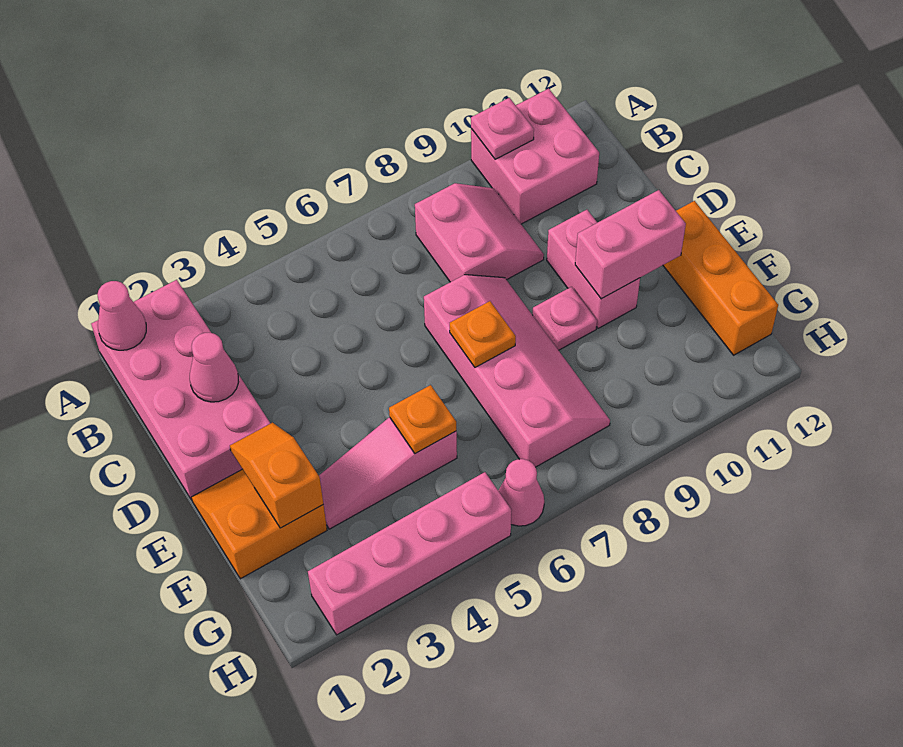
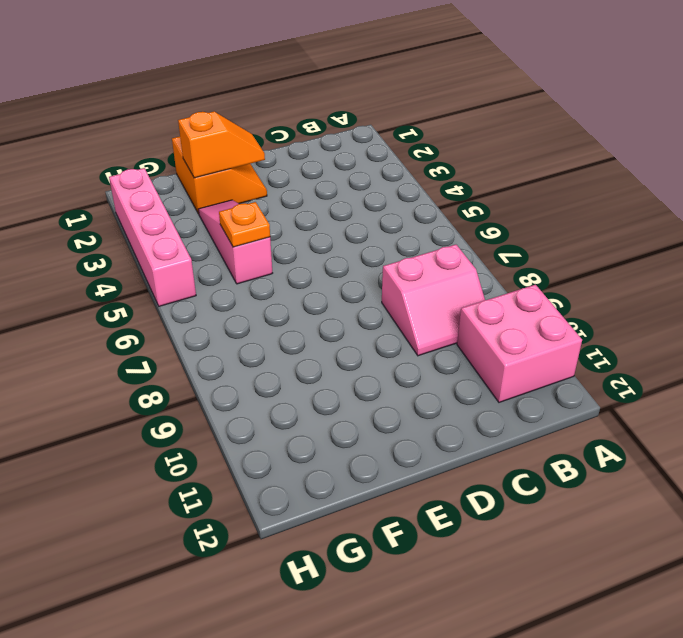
none -> pink 2x4 brick [91,280,270,500]
none -> pink 2x4 slope [424,275,610,467]
none -> pink 1x2 brick [547,210,640,328]

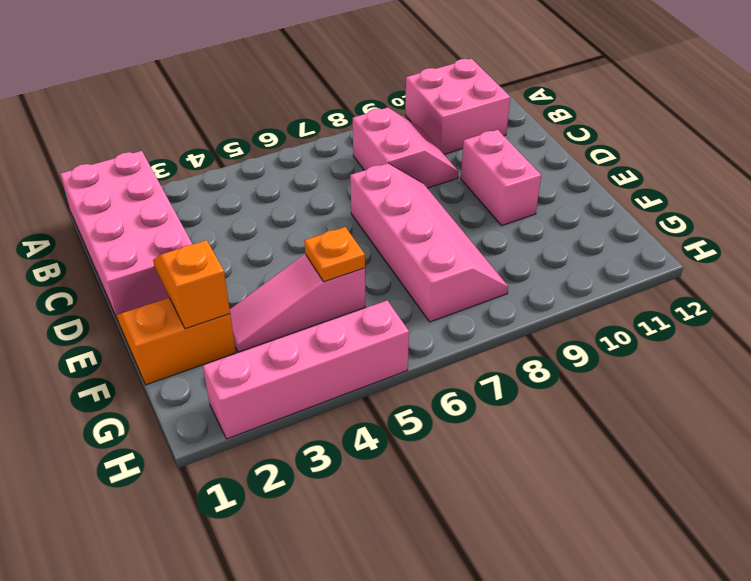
none -> pink 1x1 plate [533,287,597,350]
none -> orange 1x3 brick [663,201,778,355]
none -> pink 1x1 cone [498,459,544,526]

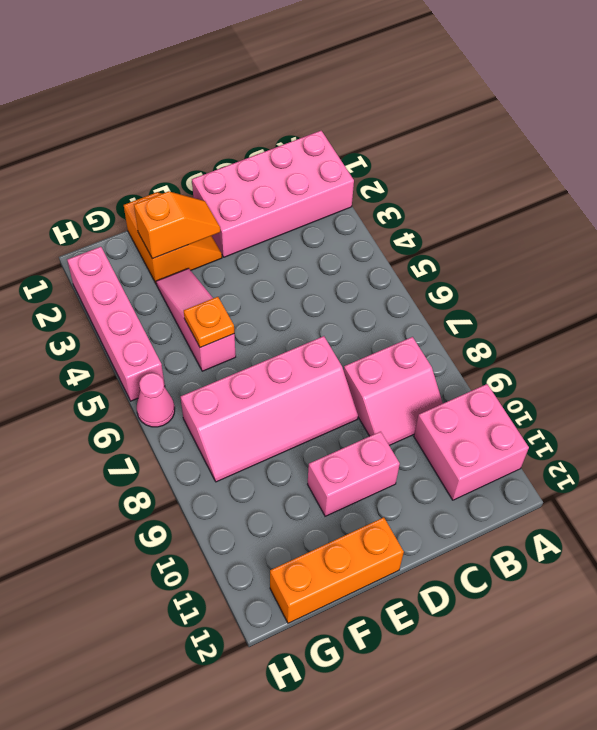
none -> pink 1x1 plate [533,287,597,350]
none -> pink 1x1 cone [97,281,146,350]
none -> pink 1x1 plate [471,98,534,159]

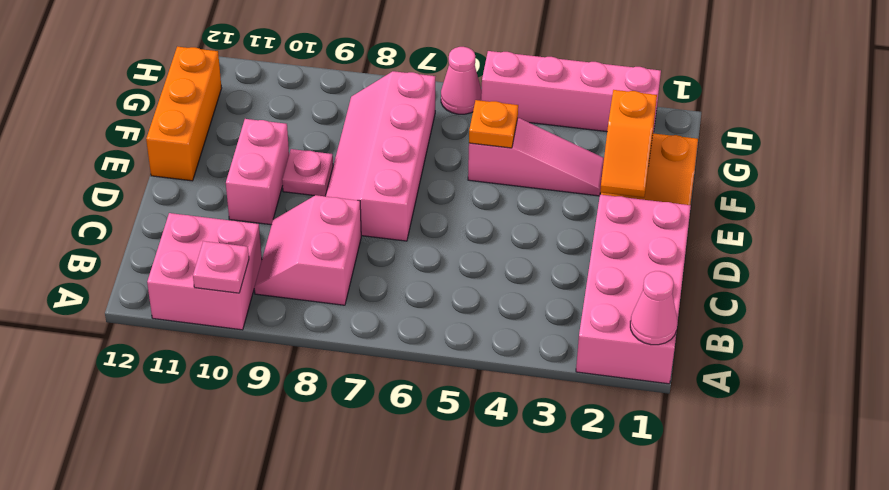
none -> pink 1x1 cone [190,333,238,402]
none -> orange 1x1 plate [450,301,516,367]
none -> pink 1x2 brick [575,190,686,299]

